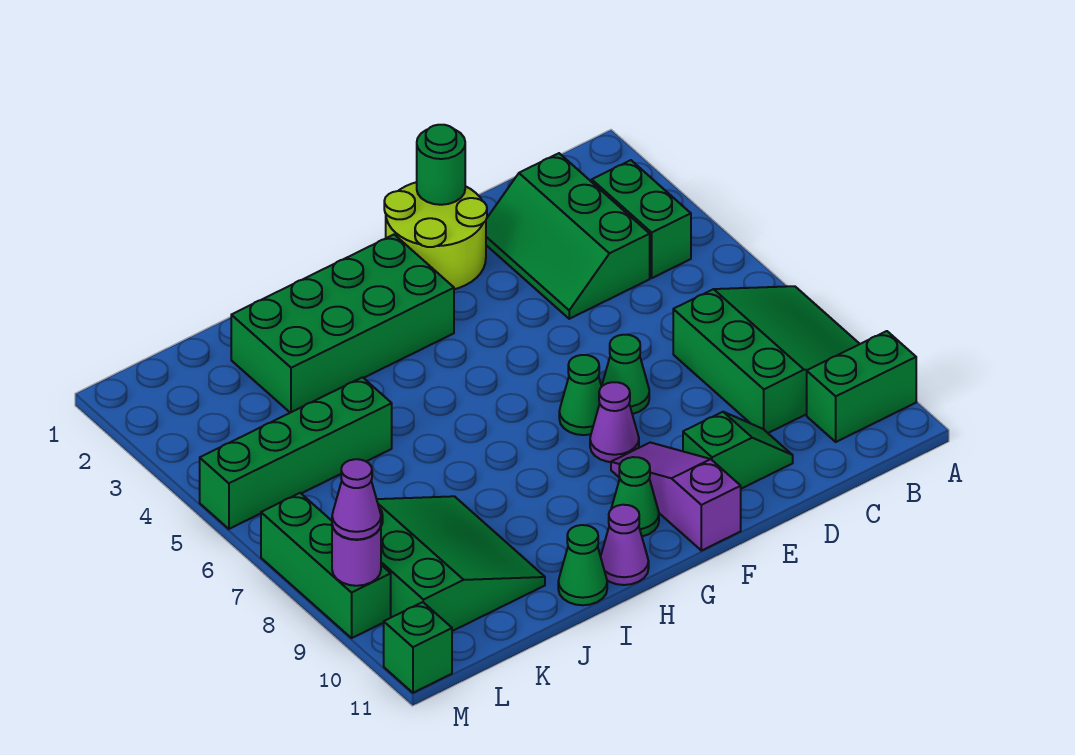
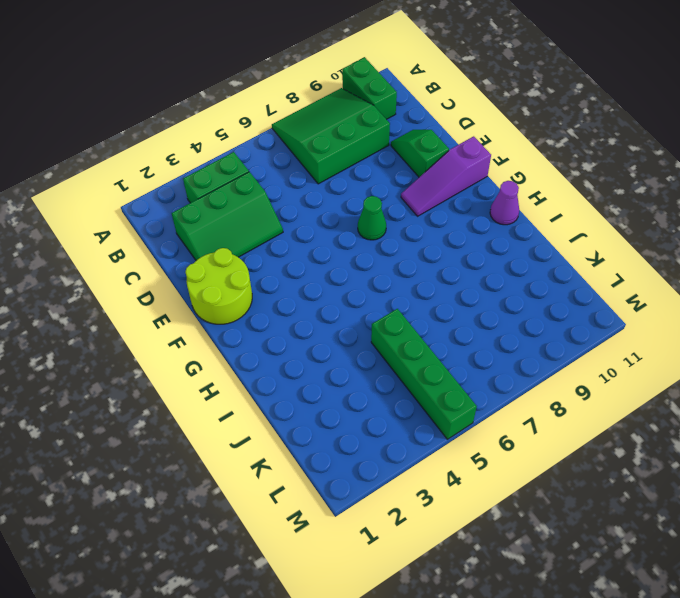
none -> green 1x1 cone [602,335,649,414]
none -> purple 1x1 cone [590,382,639,462]
none -> green 2x4 brick [231,235,454,413]

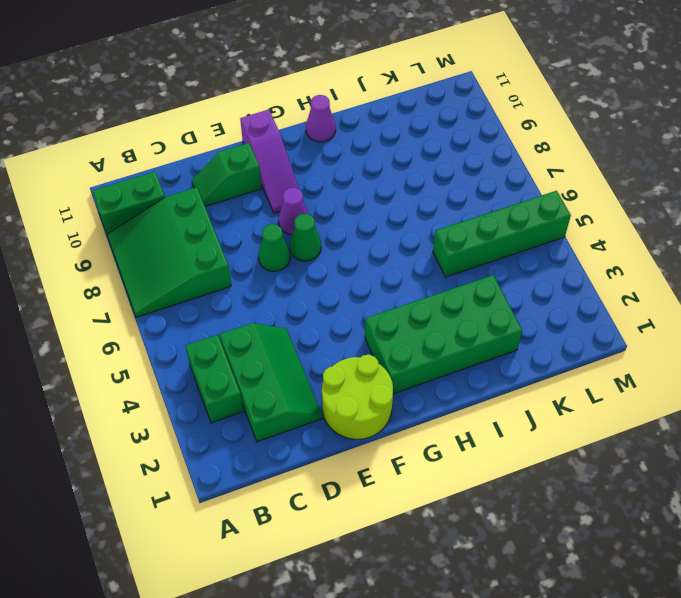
none -> green 1x1 cone [611,457,659,536]
none -> green 1x1 cone [558,525,607,605]
none -> green 3x3 slope [377,496,545,631]

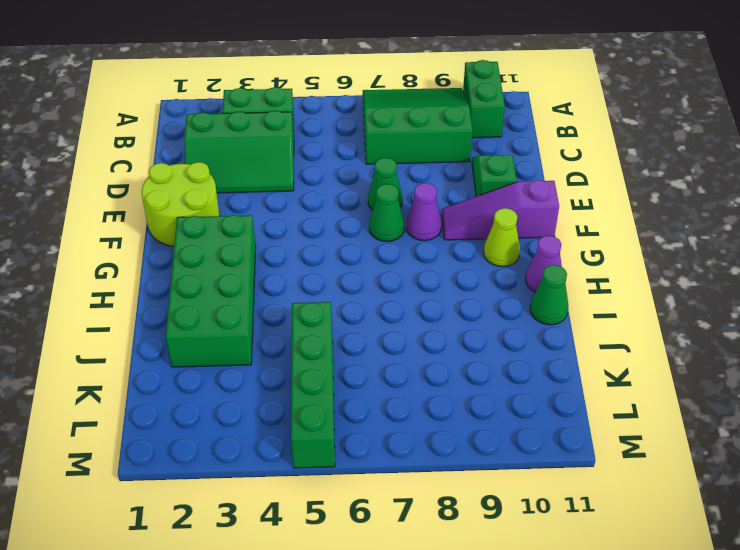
lime 1x1 cone [484,208,520,267] -> green 1x1 cone [611,457,659,536]
none -> green 3x3 slope [377,496,545,631]
none -> green 1x3 brick [261,493,391,638]
none -> green 1x1 brick [384,602,452,693]

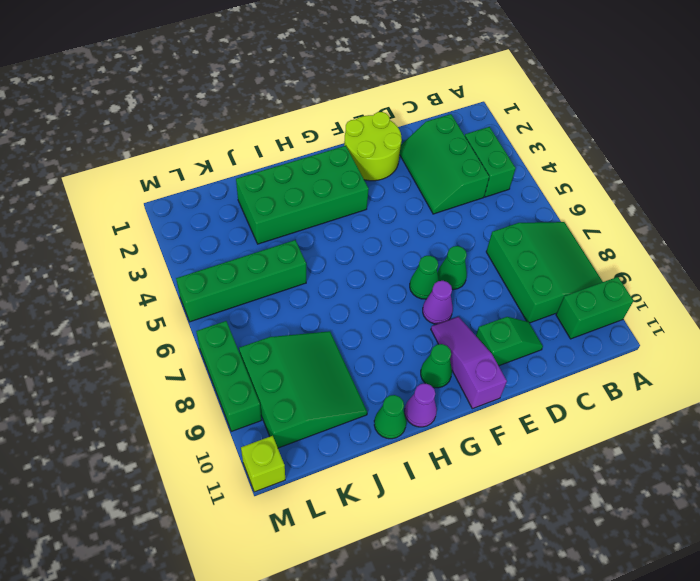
lime 1x1 brick [241,436,285,492] -> green 1x1 brick [384,602,452,693]
none -> green 1x1 round brick [417,125,465,205]
none -> purple 1x1 round brick [332,525,381,586]
none -> purple 1x1 cone [332,459,381,540]

